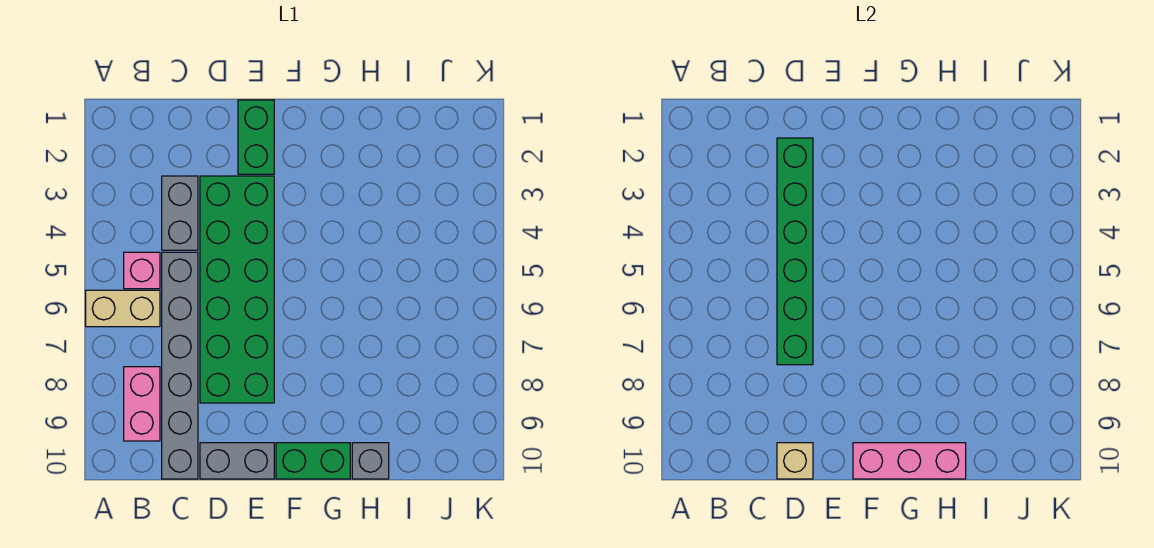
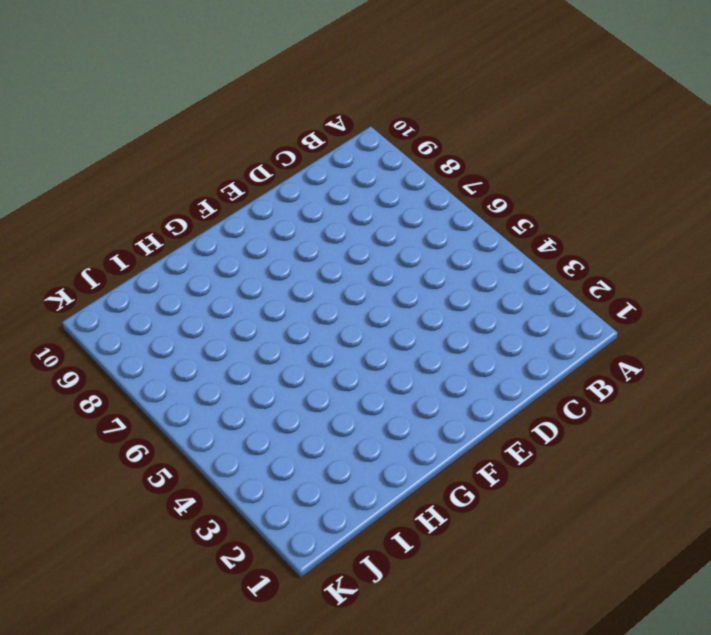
none -> tan 1x2 brick [86,290,160,327]
none -> pink 1x1 brick [124,252,160,289]
none -> pink 1x2 brick [124,367,160,441]

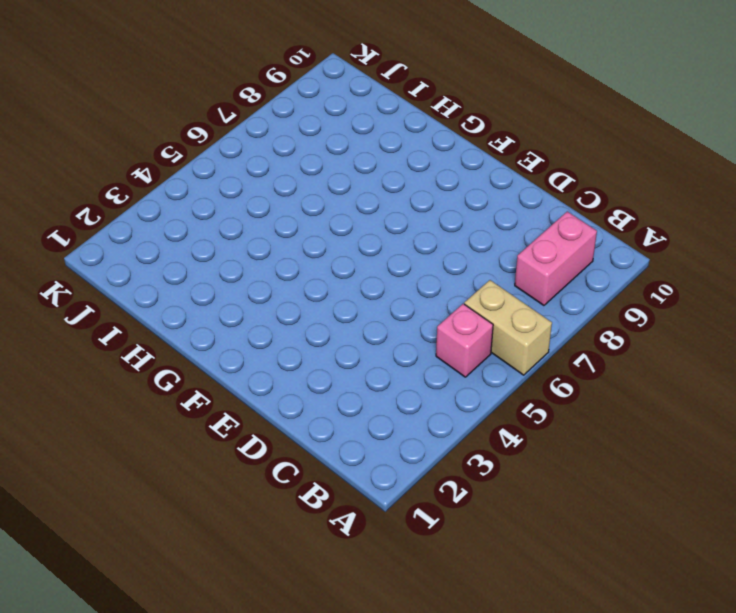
none -> grey 1x2 brick [162,176,198,250]
none -> grey 1x6 brick [162,252,198,479]
none -> green 2x6 brick [200,176,274,403]

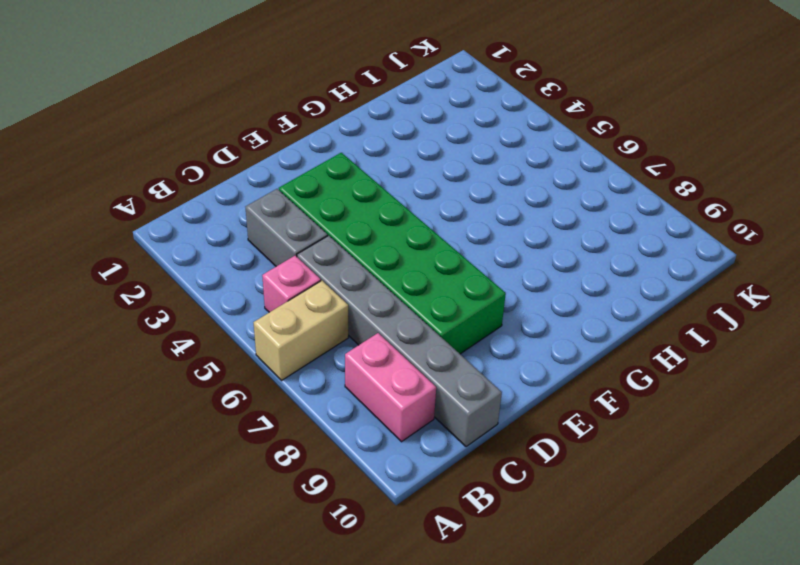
none -> grey 1x2 brick [200,443,274,479]
none -> green 1x2 brick [238,100,274,174]
none -> green 1x2 brick [276,443,350,479]

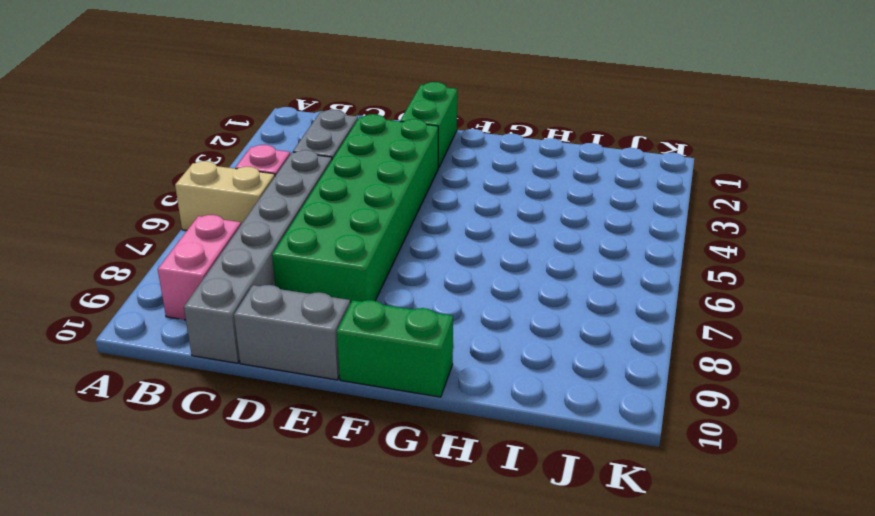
none -> grey 1x1 brick [352,443,389,479]
none -> green 1x6 brick [777,138,813,365]
none -> tan 1x1 brick [777,443,813,479]

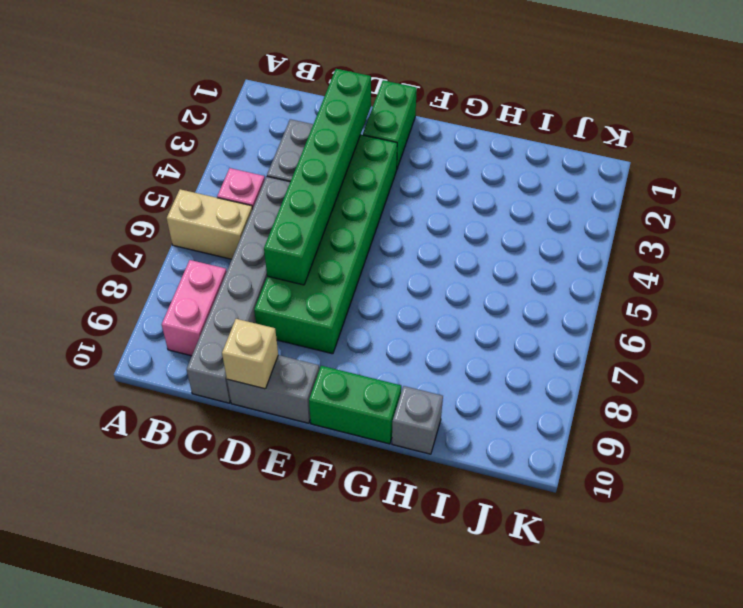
none -> pink 1x3 brick [853,443,966,479]

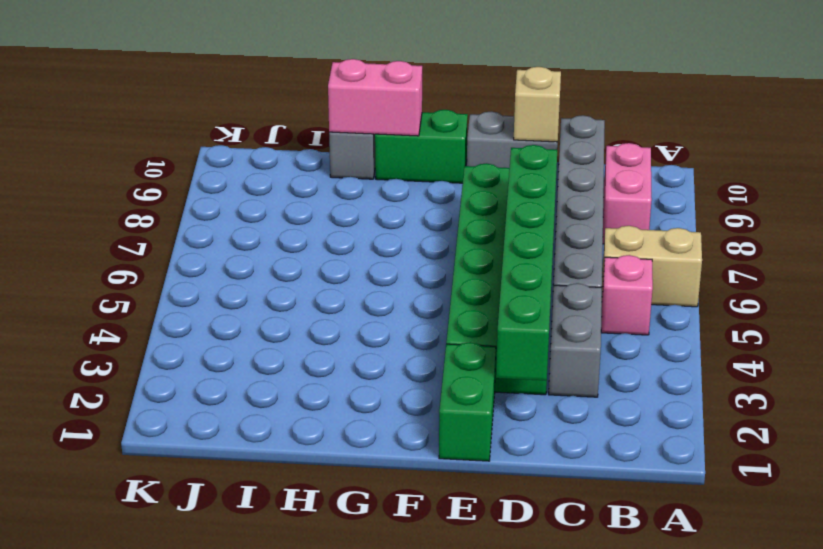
pink 1x2 brick [328,59,422,136] -> pink 1x3 brick [853,443,966,479]

